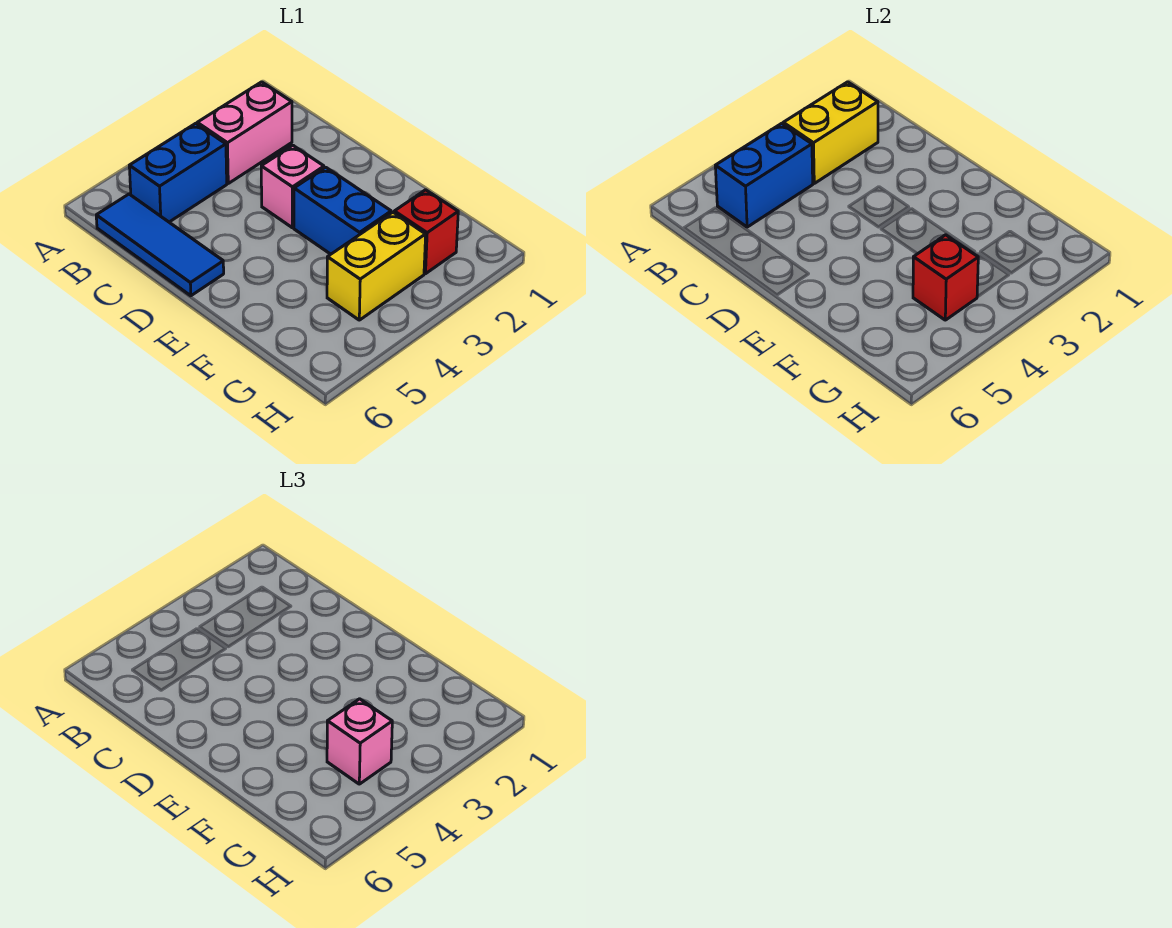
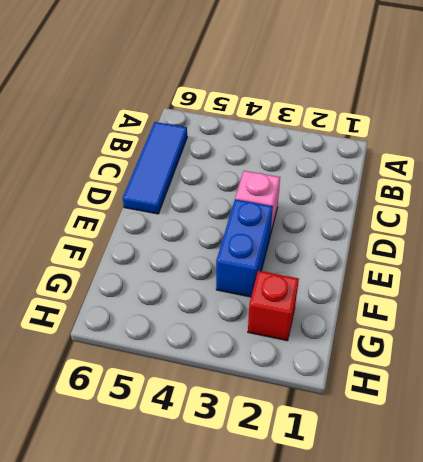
none -> pink 1x2 brick [197,82,292,183]
none -> blue 1x2 brick [129,123,227,222]

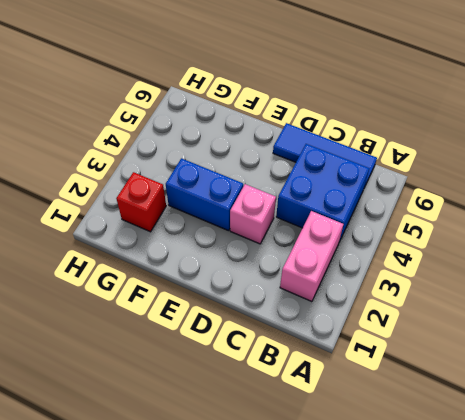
blue 2x2 brick [276,144,369,242] -> blue 1x2 brick [129,123,227,222]
none -> yellow 1x2 brick [327,212,426,320]
none -> yellow 1x2 brick [783,82,878,183]

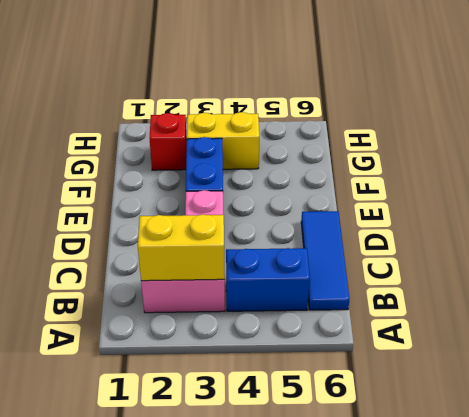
none -> blue 1x2 brick [715,123,813,227]
none -> red 1x1 brick [913,235,978,320]

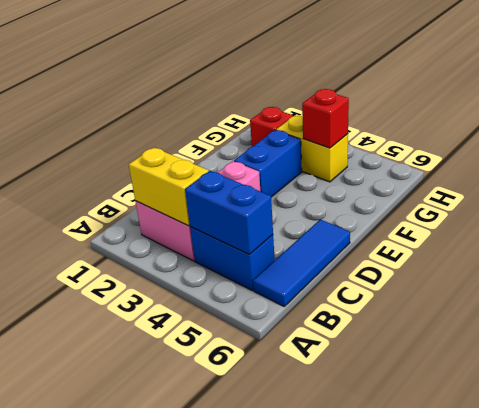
none -> pink 1x1 brick [327,699,392,784]

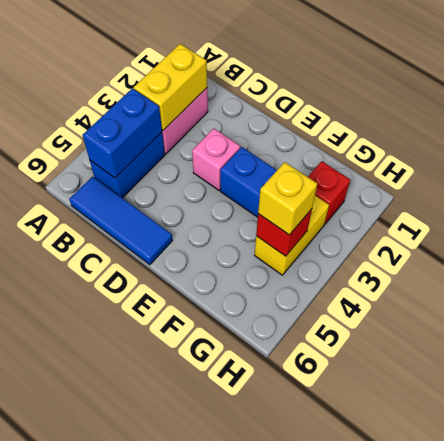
yellow 1x1 brick [258,162,318,235] -> pink 1x1 brick [327,699,392,784]

